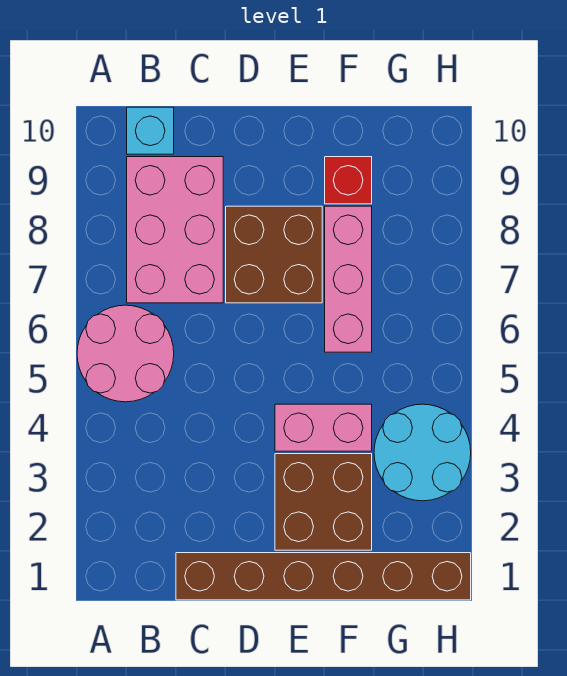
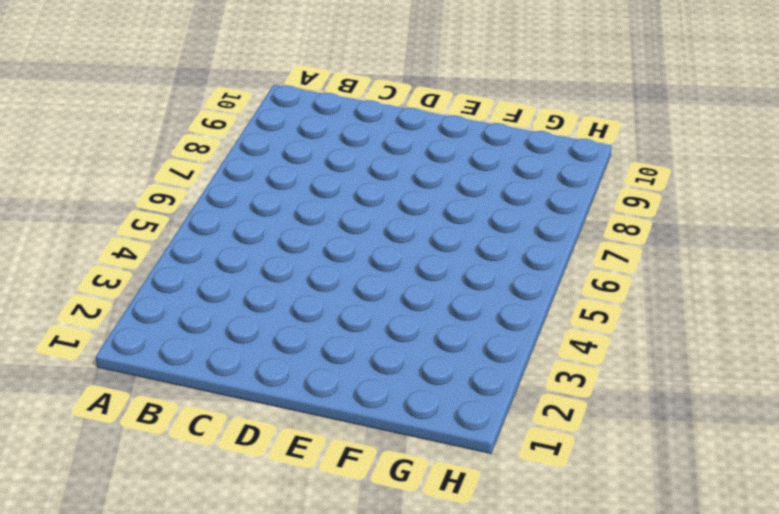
none -> pink 2x2 round brick [77,305,174,402]
none -> pink 2x3 brick [127,157,223,303]

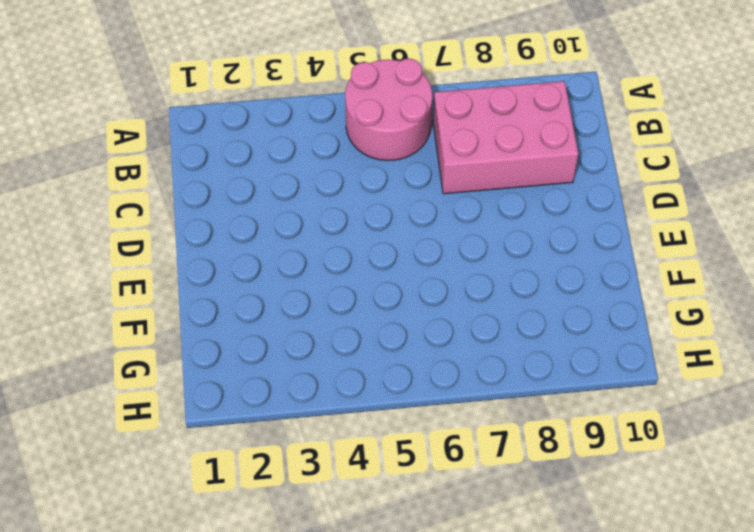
none -> cyan 1x1 brick [127,107,174,154]
none -> brown 1x6 brick [176,553,471,600]

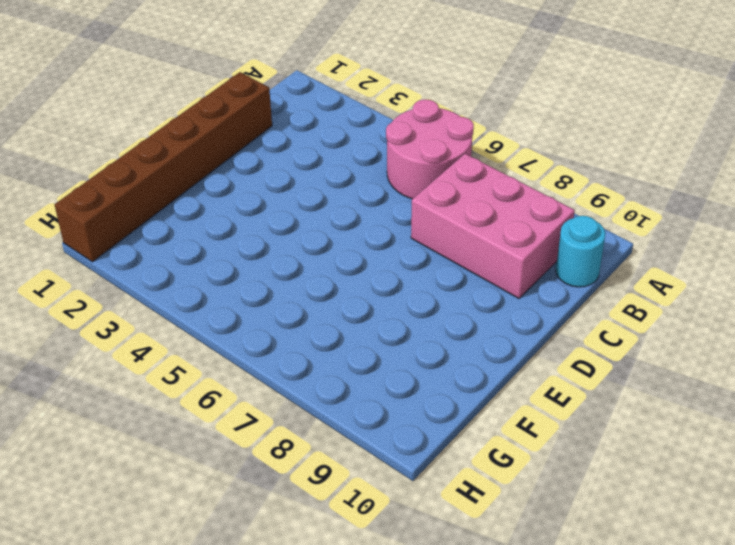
cyan 1x1 round brick [556,216,606,287] -> cyan 1x1 brick [127,107,174,154]
none -> brown 2x2 brick [226,206,322,303]
none -> brown 2x2 brick [275,454,372,550]

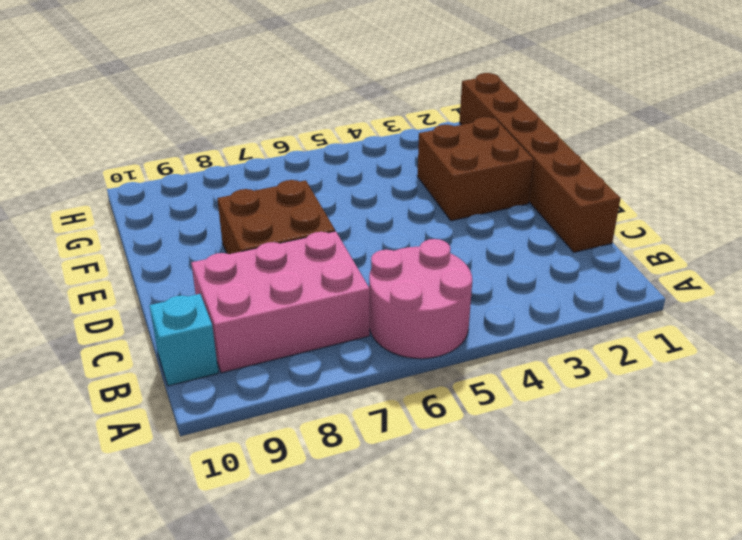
none -> pink 1x2 brick [275,404,372,451]
none -> pink 1x3 brick [325,206,372,352]

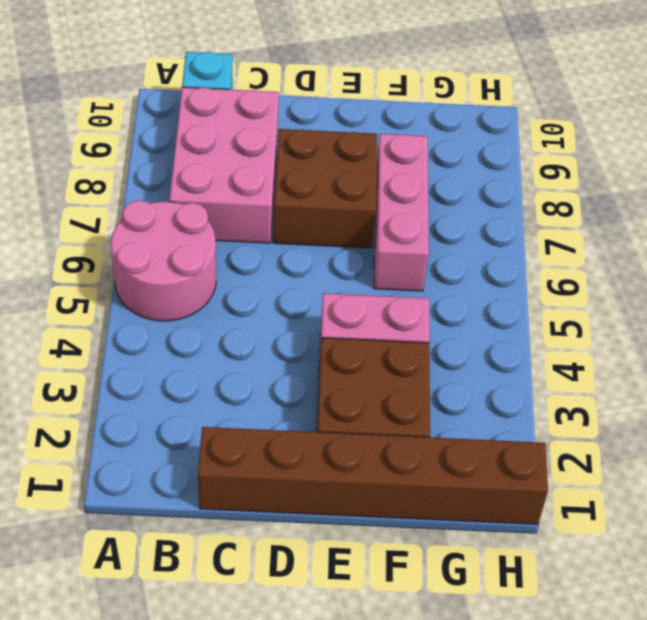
none -> red 1x1 brick [325,157,372,204]
none -> cyan 2x2 round brick [374,404,471,501]

